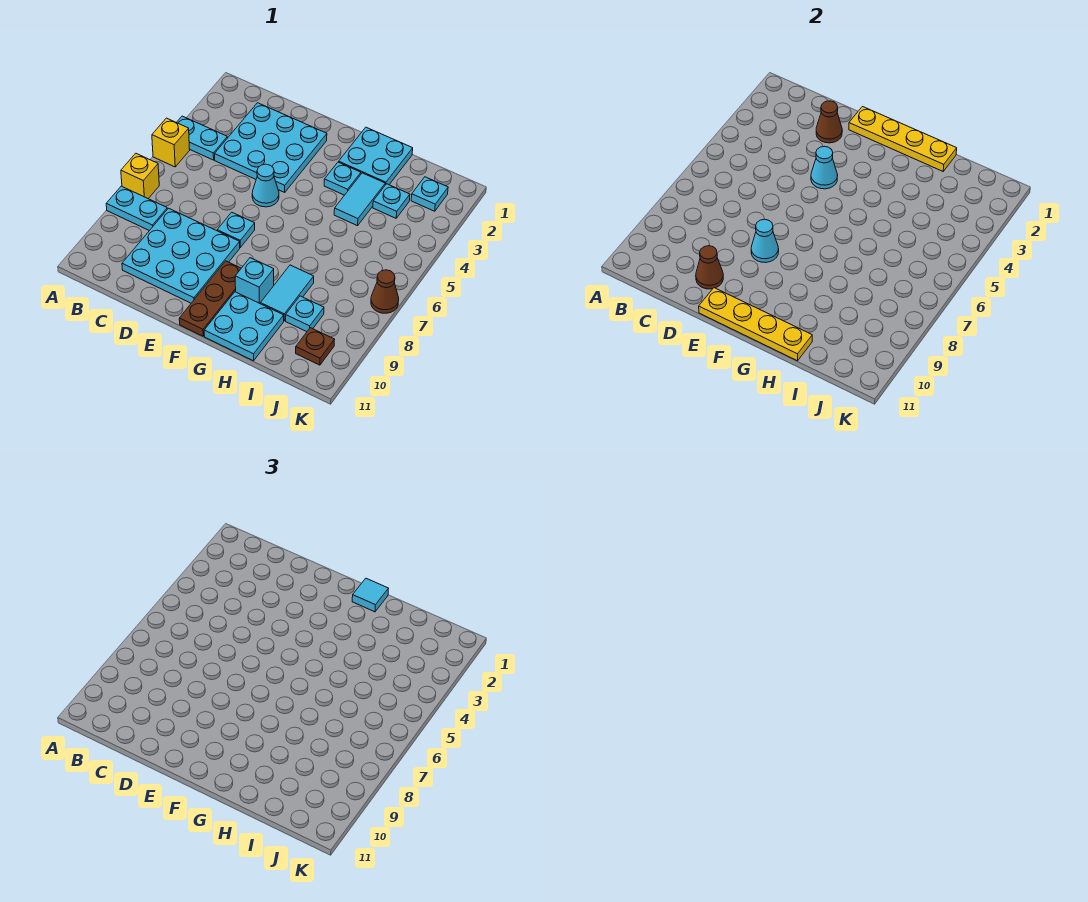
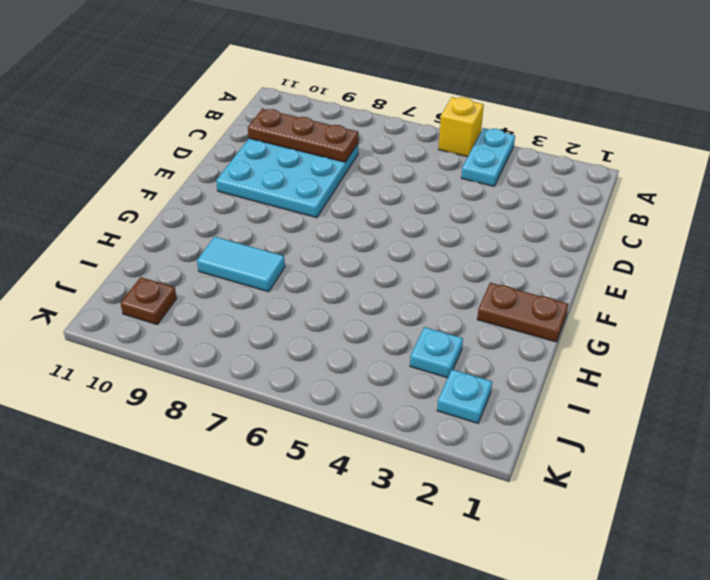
brown 1x3 plate [248,109,358,162] -> brown 1x3 plate moved to [179,261,241,336]
brown 1x2 plate [477,283,568,342] -> cyan 2x2 plate [339,127,413,185]
none -> yellow 1x1 brick [121,153,159,199]
none -> cyan 1x2 plate [106,186,167,231]
none -> cyan 3x3 plate [215,103,327,192]

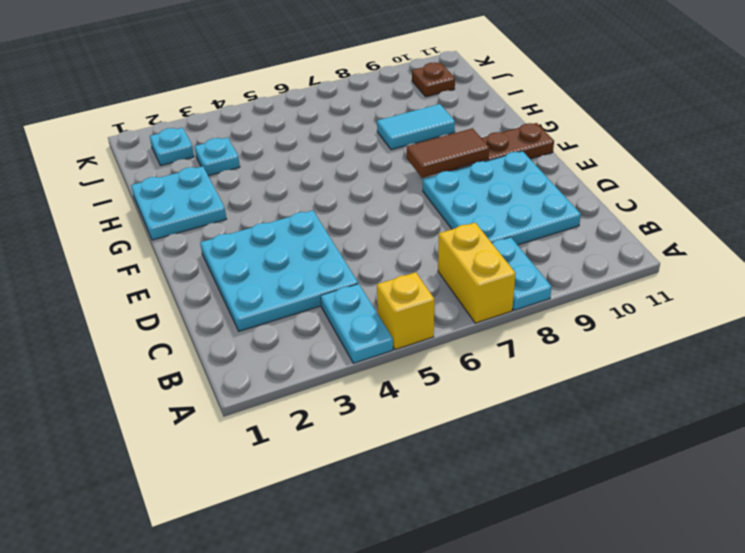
yellow 1x2 brick [438,223,516,323] -> yellow 1x1 brick [121,153,159,199]
brown 1x2 tile [407,128,489,178] -> none
none -> cyan 1x1 cone [252,164,279,207]
none -> cyan 1x1 plate [217,212,255,247]
none -> cyan 1x1 plate [324,162,361,195]

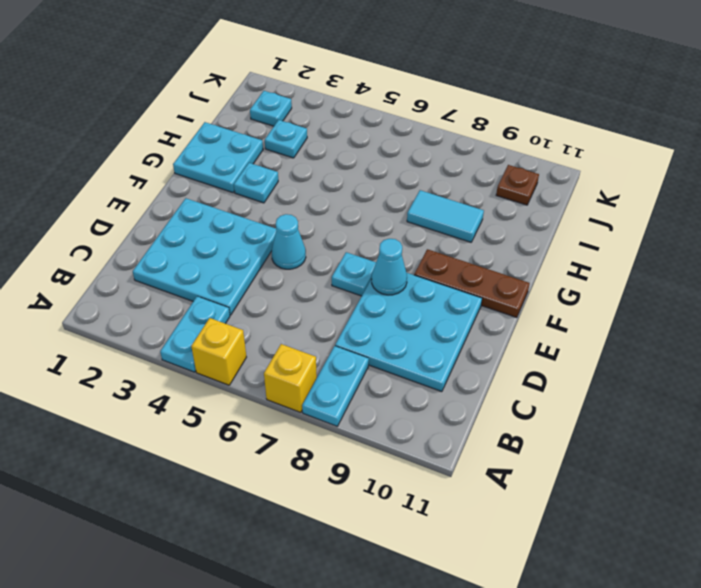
none -> cyan 1x1 brick [235,258,274,303]
none -> cyan 2x2 plate [204,292,284,361]
none -> cyan 1x2 tile [334,173,385,226]

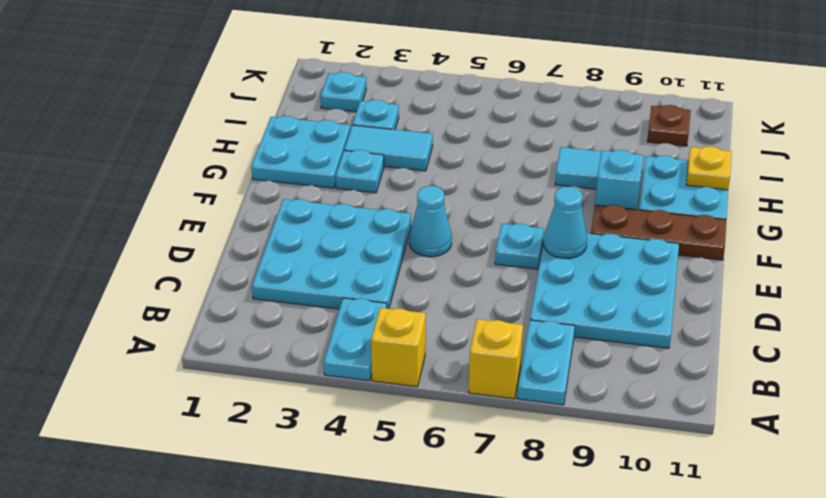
yellow 1x1 plate [686,146,732,190] -> yellow 1x4 plate [699,288,812,361]
none -> cyan 1x1 plate [286,296,324,332]
none -> brown 1x1 cone [371,270,399,313]
none -> brown 1x1 cone [816,101,842,143]

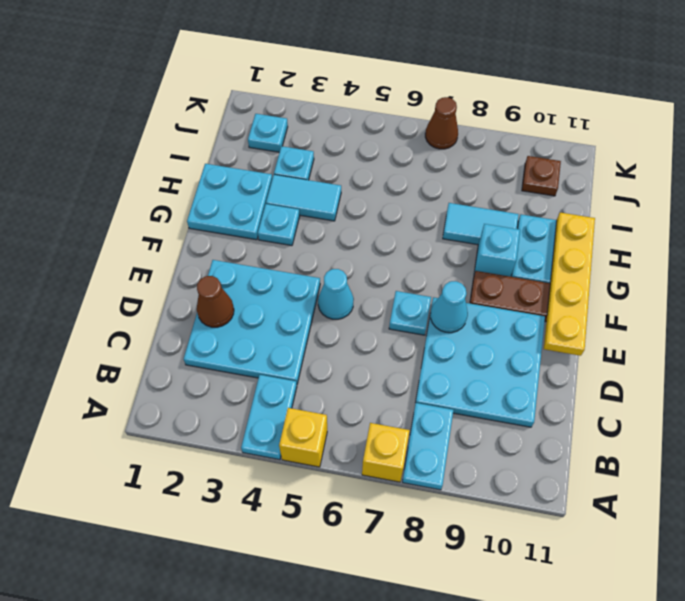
none -> cyan 1x1 plate [286,296,324,332]
none -> brown 1x1 cone [696,246,723,289]
none -> yellow 1x4 plate [849,107,957,171]

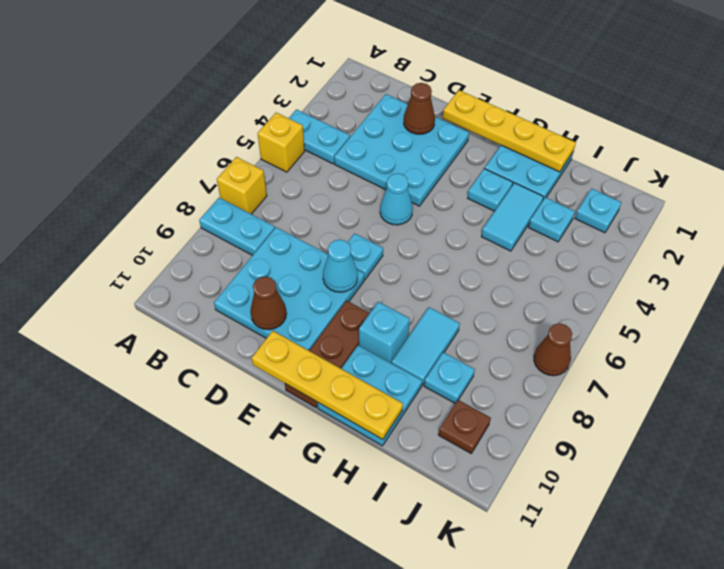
none -> cyan 1x1 cone [811,146,838,189]
none -> cyan 1x1 tile [352,578,389,612]

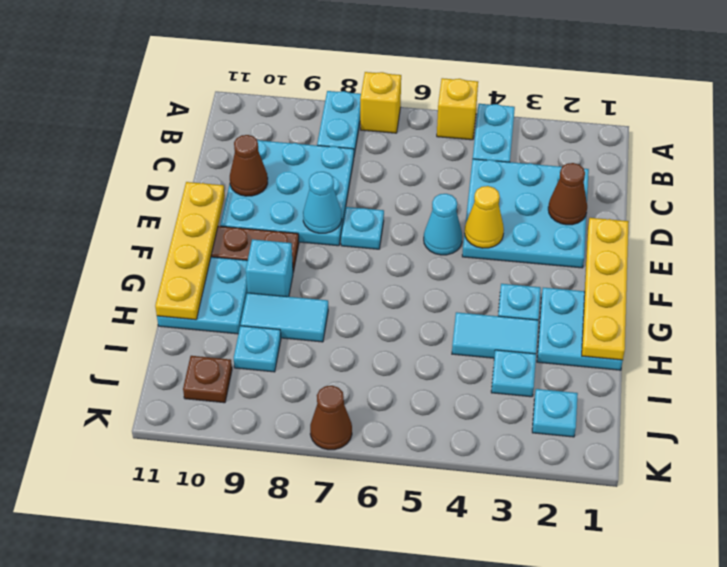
yellow 1x1 cone [465,186,504,248] -> cyan 1x1 cone [811,146,838,189]
none -> cyan 1x1 tile [352,578,389,612]

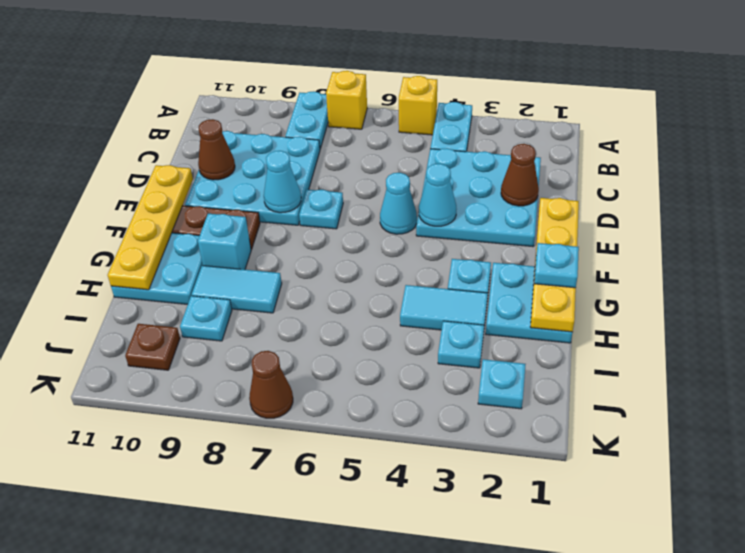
cyan 1x1 plate [534,243,579,288] -> cyan 1x1 tile [352,578,389,612]

